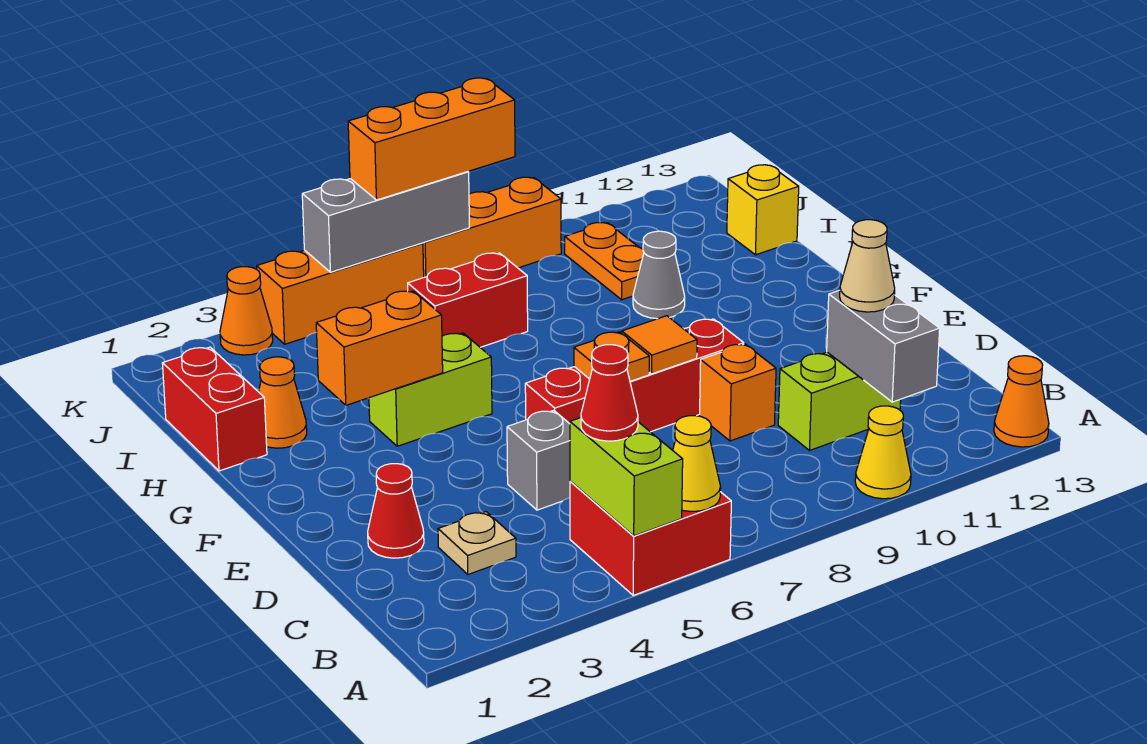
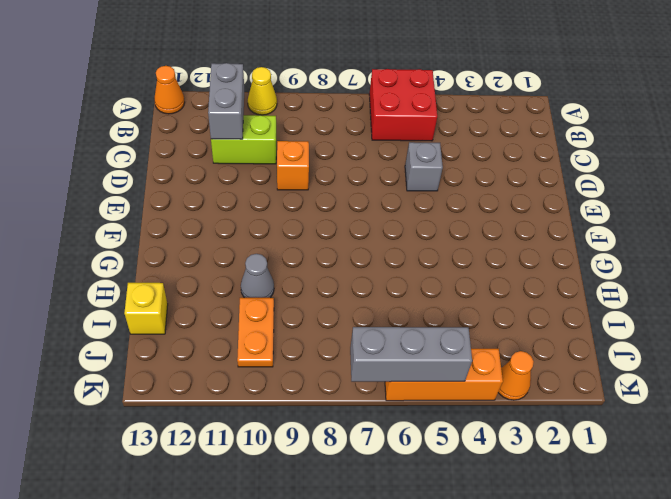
none -> tan 1x1 plate [438,512,516,574]
none -> red 1x1 cone [368,464,424,558]
none -> red 1x4 brick [525,319,744,432]

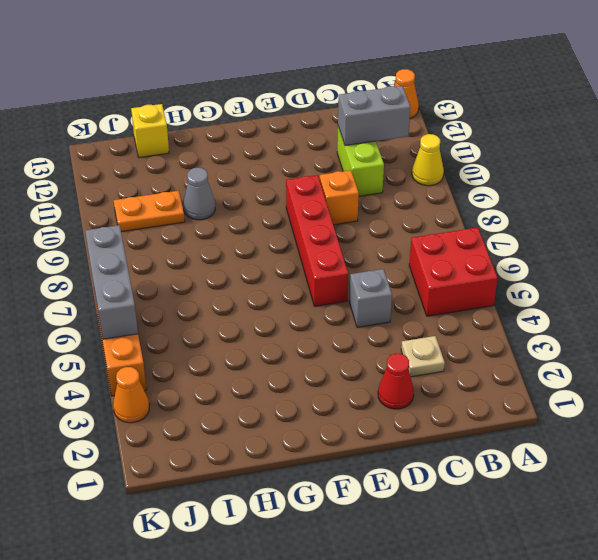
none -> lime 1x2 brick [369,333,492,446]
none -> red 1x2 brick [162,347,267,471]
none -> orange 1x1 cone [259,357,307,448]

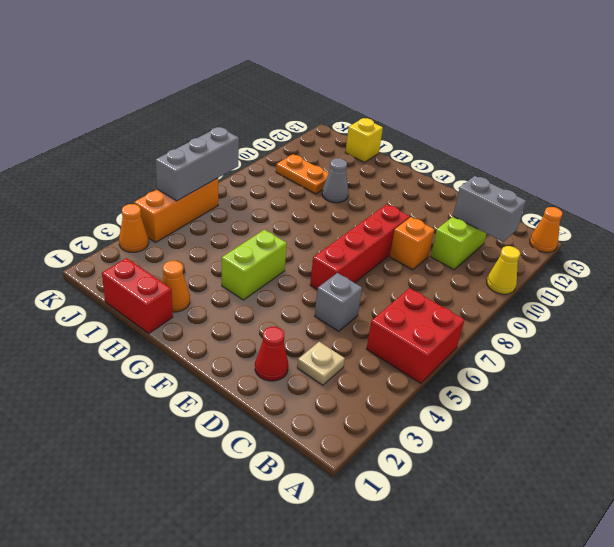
none -> red 1x2 brick [408,253,528,347]
none -> orange 1x3 brick [423,177,561,277]
none -> lime 1x2 brick [570,418,683,536]

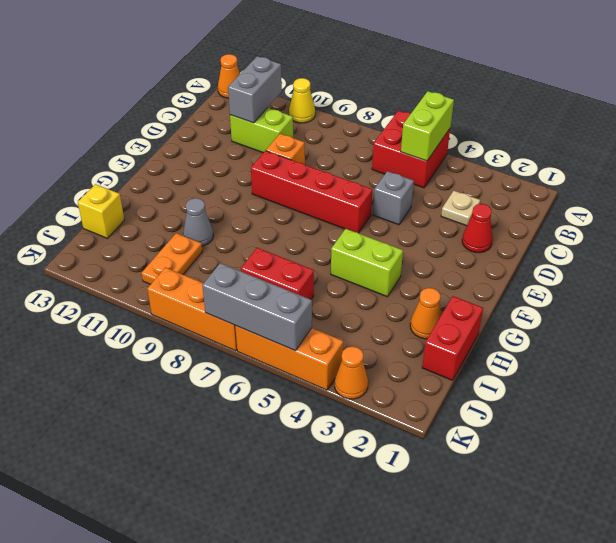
none -> yellow 1x1 cone [673,416,721,511]
none -> orange 1x1 plate [574,332,649,381]
none -> orange 1x1 tile [622,316,697,374]

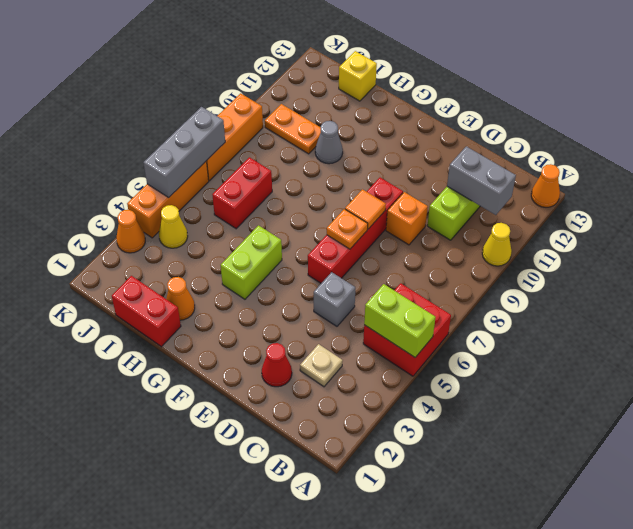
yellow 1x1 cone [159,205,188,248] -> yellow 1x1 cone moved to [673,416,721,511]
none -> orange 1x2 brick [316,291,443,405]
none -> red 1x1 cone [581,345,638,441]
none -> tan 1x1 cone [840,220,895,312]

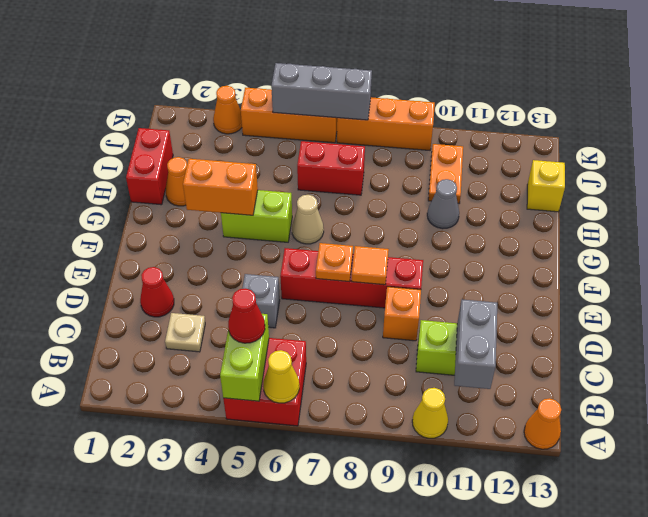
tan 1x1 cone [292,195,324,244] -> tan 1x1 cone moved to [840,220,895,312]
none -> orange 1x3 brick [348,78,515,200]

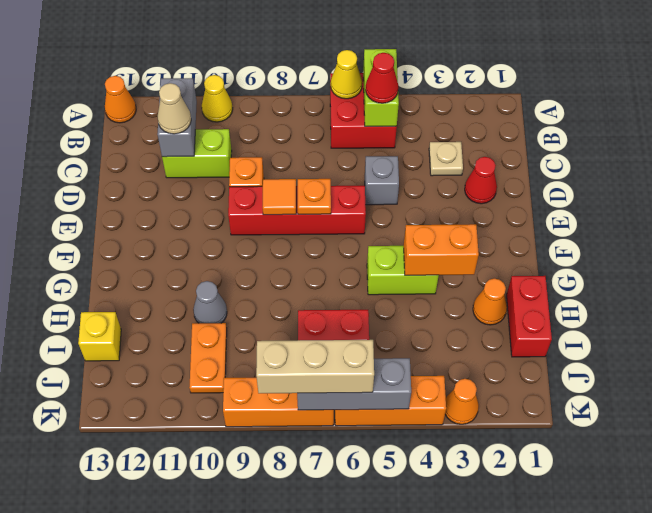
tan 1x3 brick [256,340,374,394] -> orange 1x3 brick [348,78,515,200]

